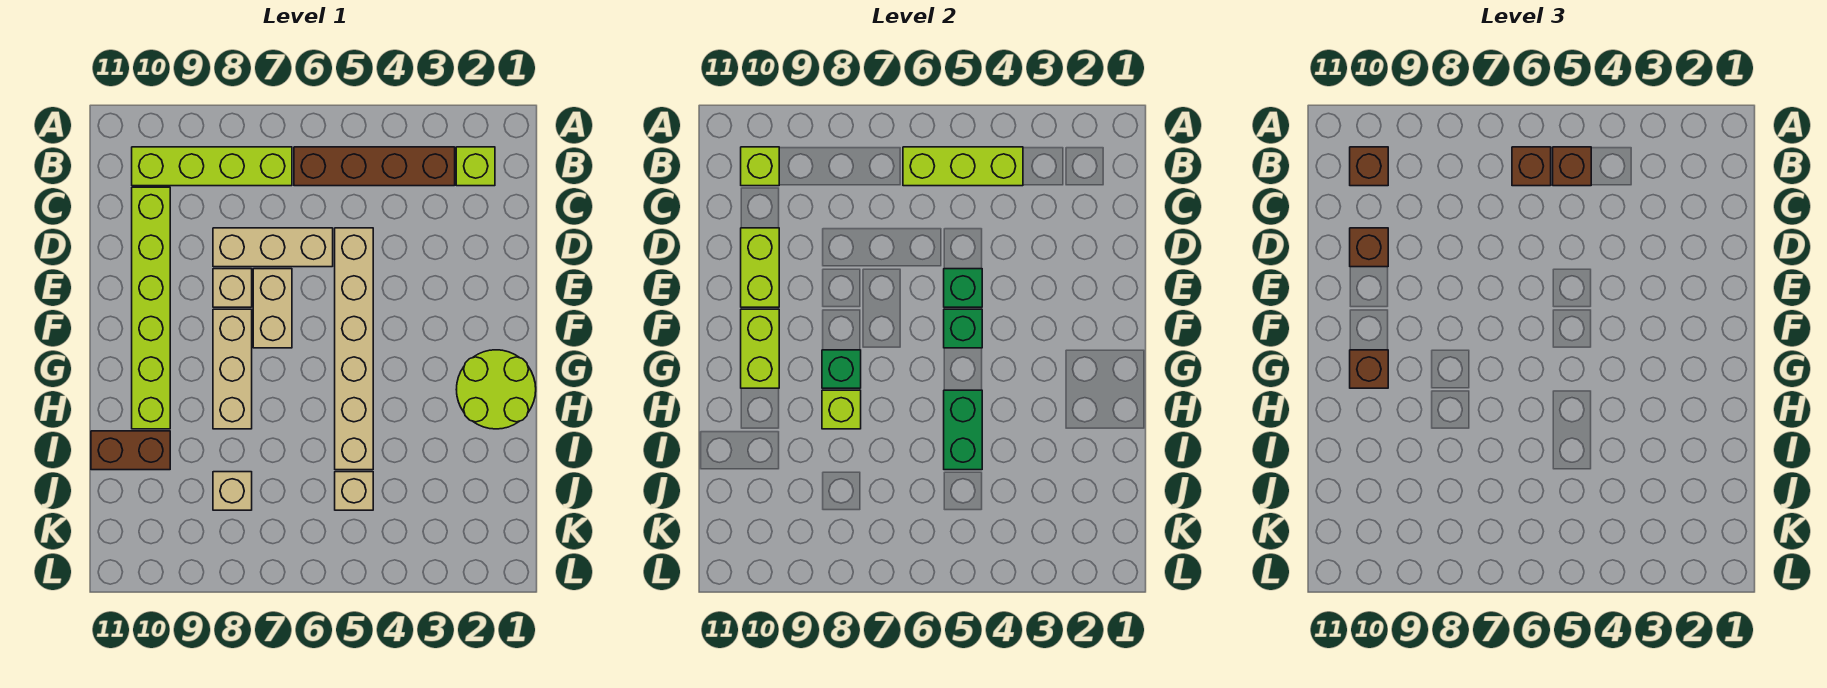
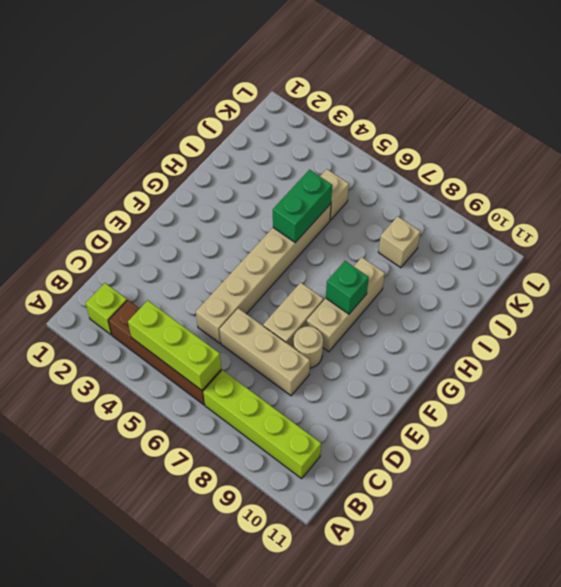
tan 1x1 round brick [293,326,323,368] -> tan 1x1 brick [213,269,252,307]
none -> lime 1x6 brick [132,187,170,429]
none -> lime 2x2 round brick [456,350,536,429]
none -> brown 1x2 brick [91,431,170,470]

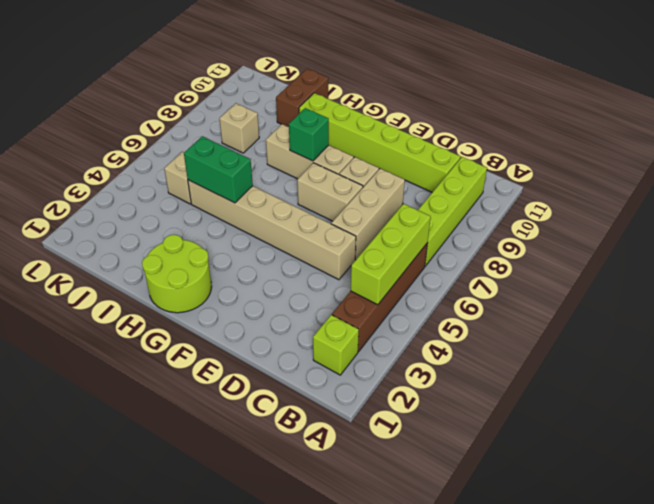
none -> lime 1x1 brick [741,147,779,186]
none -> lime 1x2 brick [741,228,779,307]
none -> green 1x1 brick [944,269,982,307]

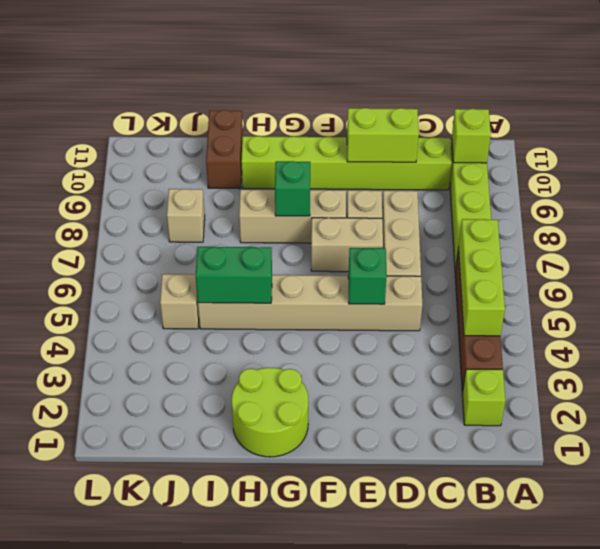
none -> green 1x1 brick [944,309,982,348]
none -> lime 1x2 brick [741,309,779,388]
none -> lime 1x1 brick [822,390,861,429]

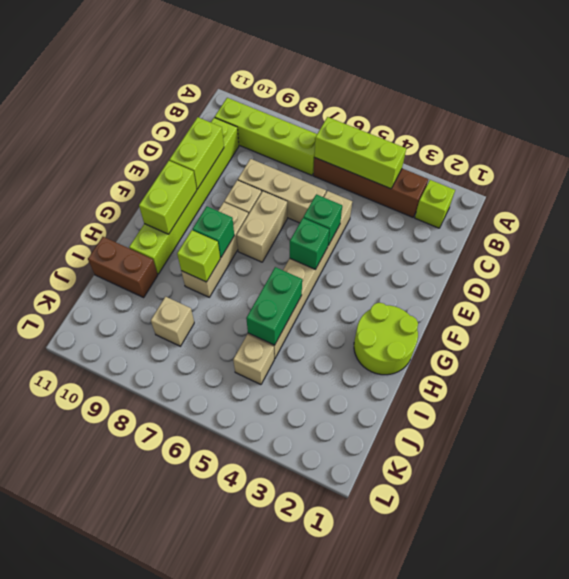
none -> lime 1x1 brick [741,147,779,186]
none -> brown 1x1 brick [1553,147,1591,186]
none -> brown 1x1 brick [1512,147,1551,186]

